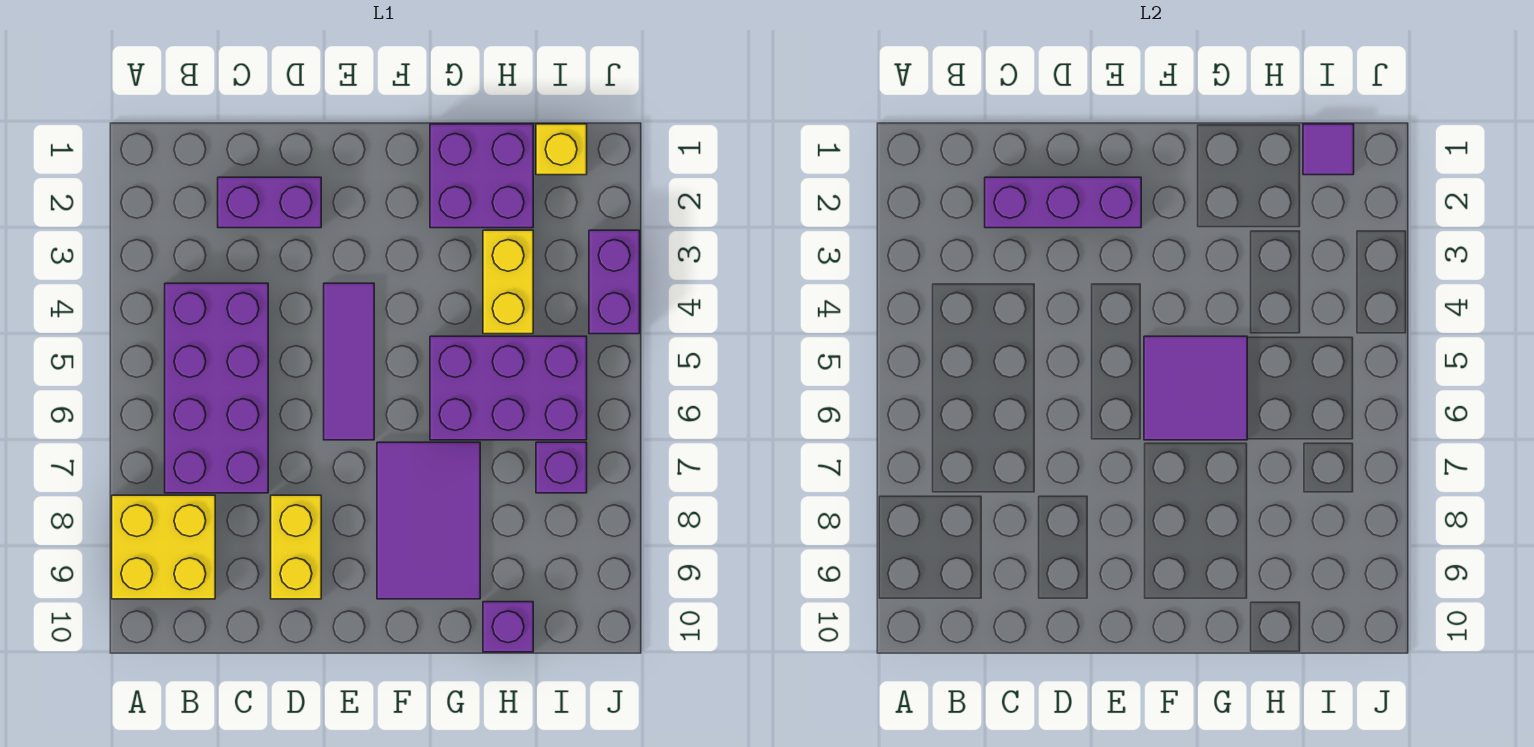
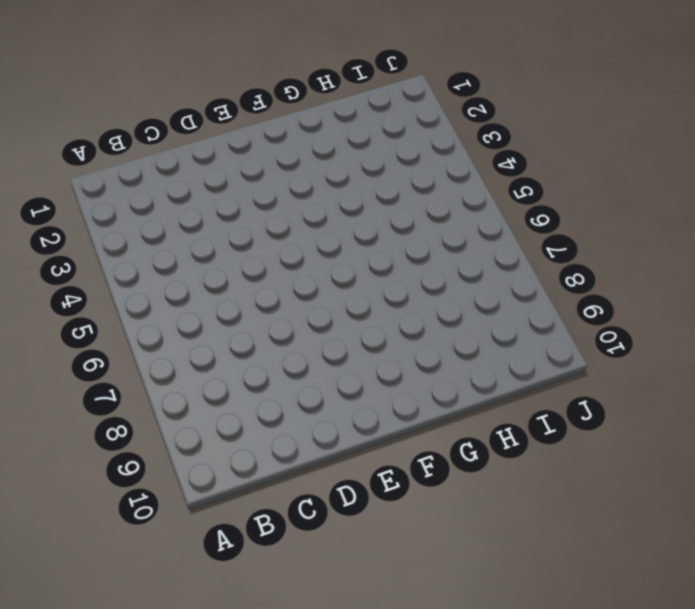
none -> yellow 2x2 brick [112,495,215,599]
none -> purple 2x4 brick [165,283,268,493]
none -> purple 1x2 brick [218,177,321,228]

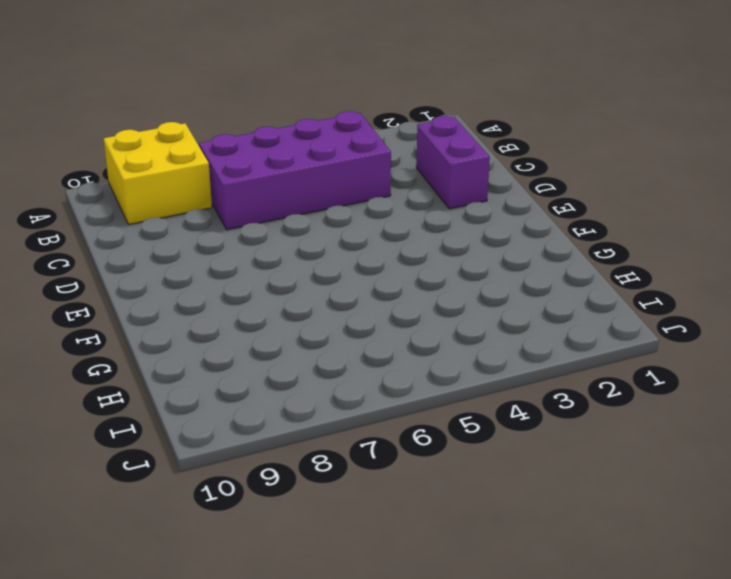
none -> yellow 1x2 brick [271,495,321,599]
none -> purple 1x3 tile [324,283,374,440]
none -> purple 2x3 tile [377,442,480,599]

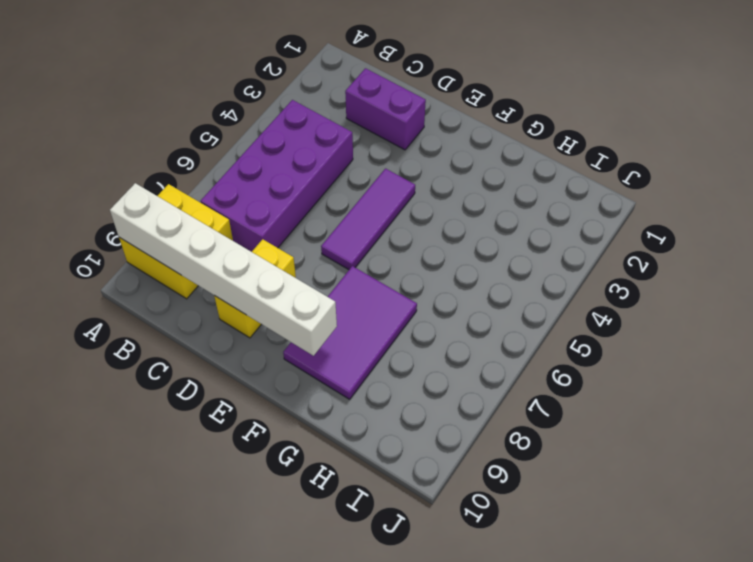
white 1x6 brick [110,183,337,356] -> none
none -> purple 2x2 brick [430,124,533,228]
none -> purple 2x3 brick [430,336,587,440]
none -> yellow 1x2 brick [483,230,533,334]

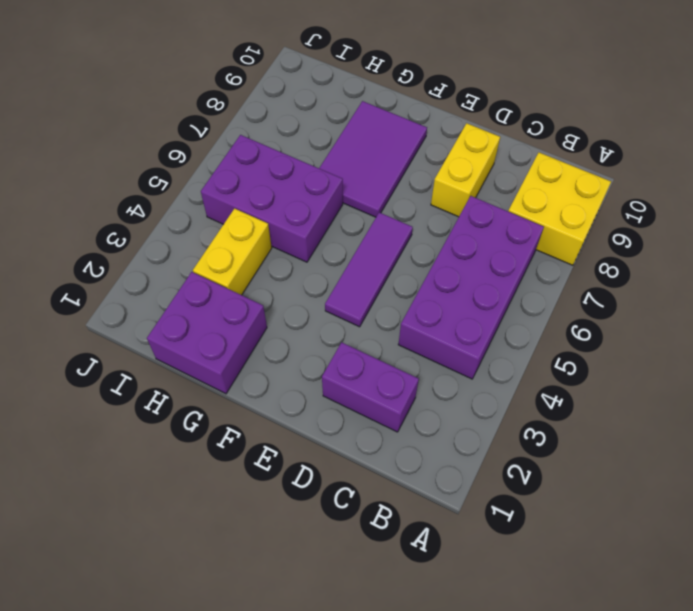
none -> purple 1x1 brick [483,602,533,652]
none -> yellow 1x1 brick [536,124,587,175]
none -> purple 1x1 brick [536,442,587,493]

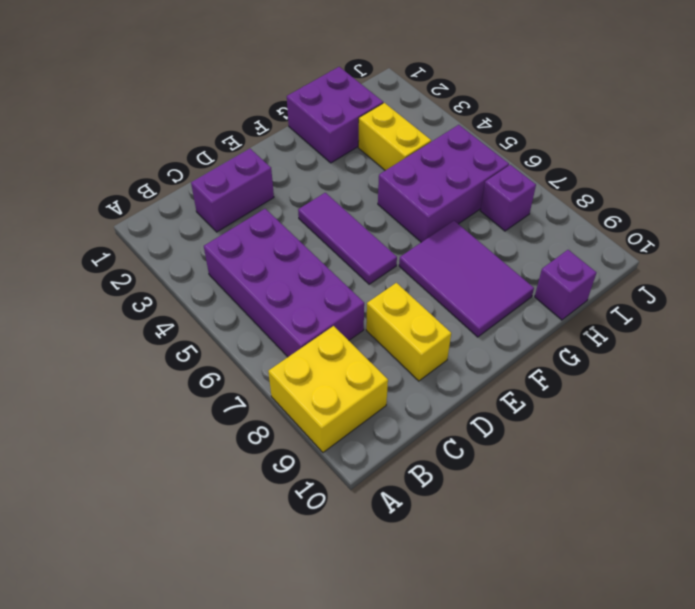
none -> yellow 1x1 brick [536,124,587,175]
none -> purple 1x2 brick [589,230,640,334]
none -> purple 1x3 brick [985,177,1141,228]

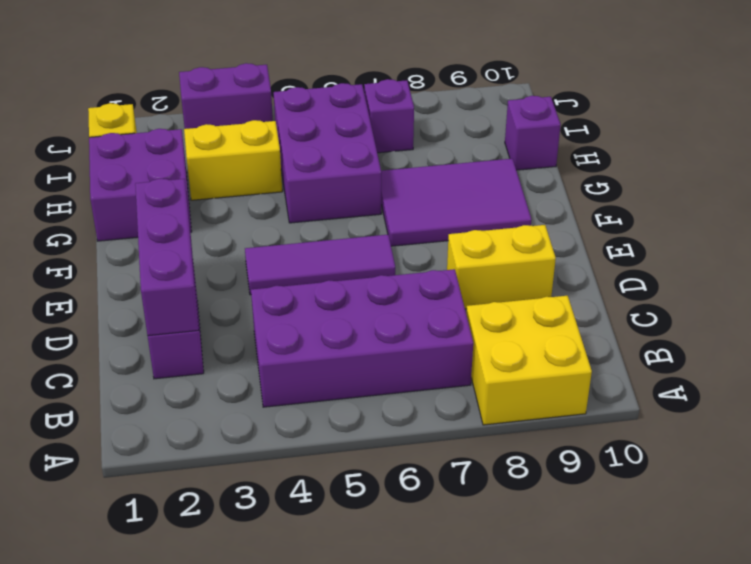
none -> purple 2x2 tile [1144,336,1247,440]
none -> purple 1x1 tile [1303,124,1354,175]

